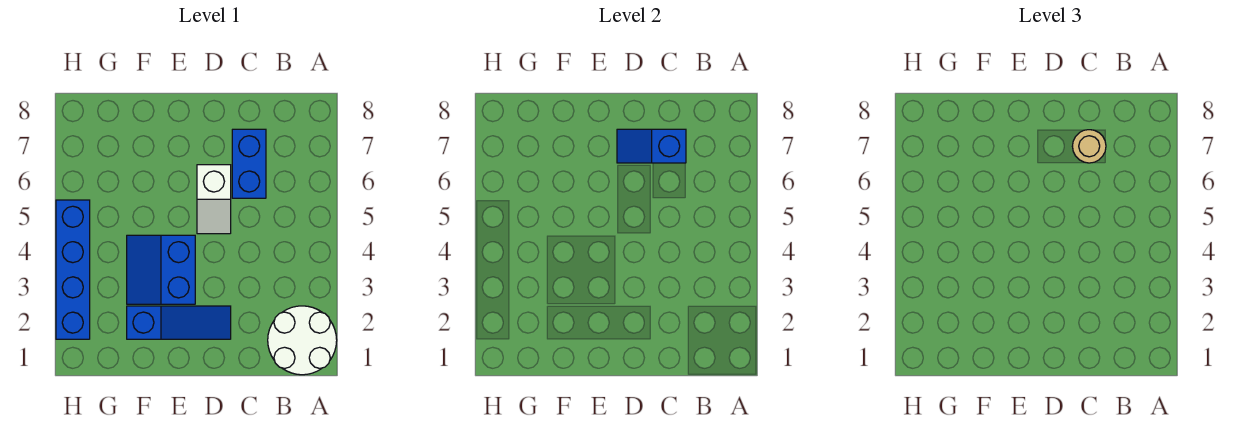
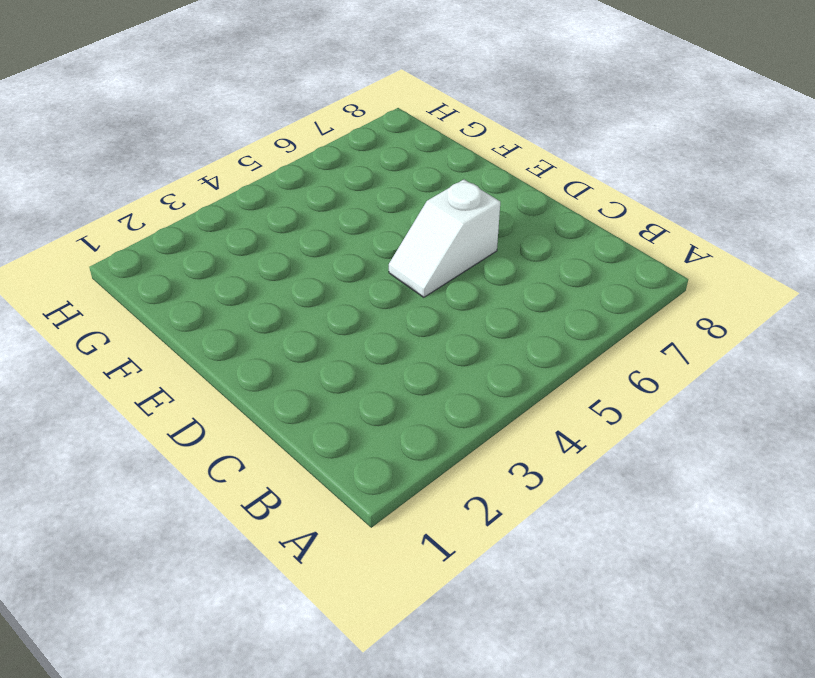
none -> white 2x2 round brick [268,306,337,375]
none -> blue 1x2 brick [232,129,266,198]

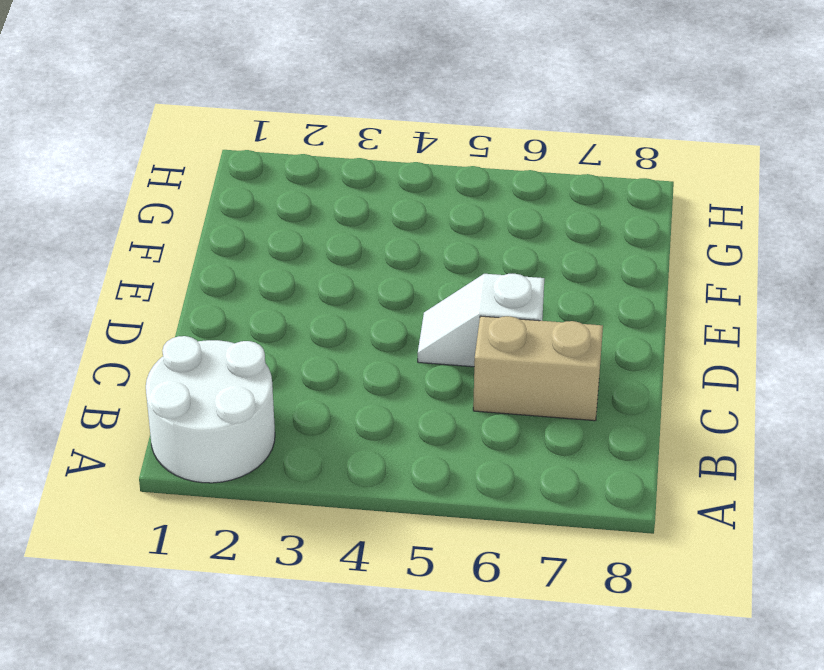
tan 1x2 brick [473,316,603,421] -> blue 1x2 brick [232,129,266,198]
none -> blue 1x3 slope [127,306,231,339]
none -> blue 2x2 slope [127,235,195,304]

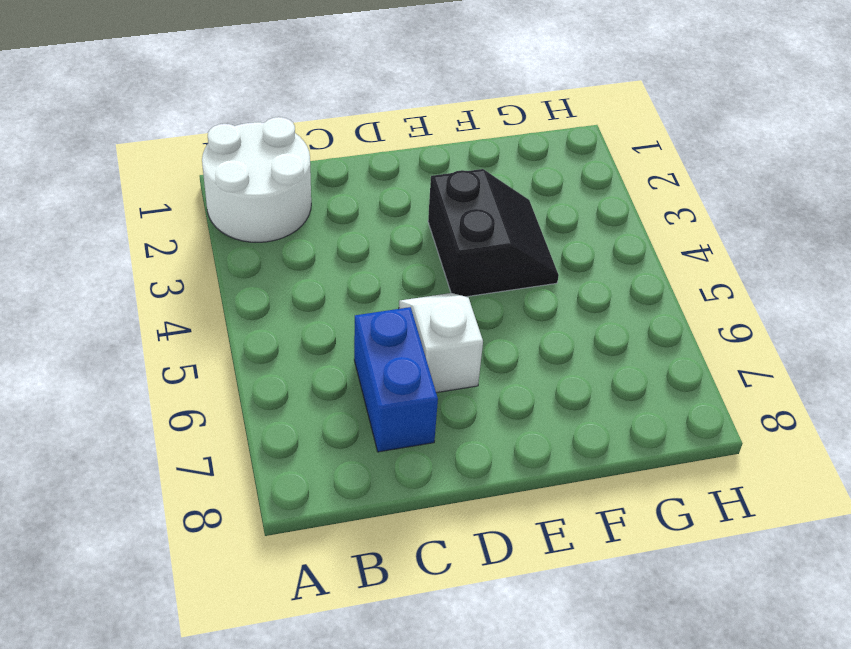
black 2x2 slope [428,169,559,297] -> blue 2x2 slope [127,235,195,304]
none -> blue 1x3 slope [127,306,231,339]
none -> blue 1x4 brick [56,200,90,339]

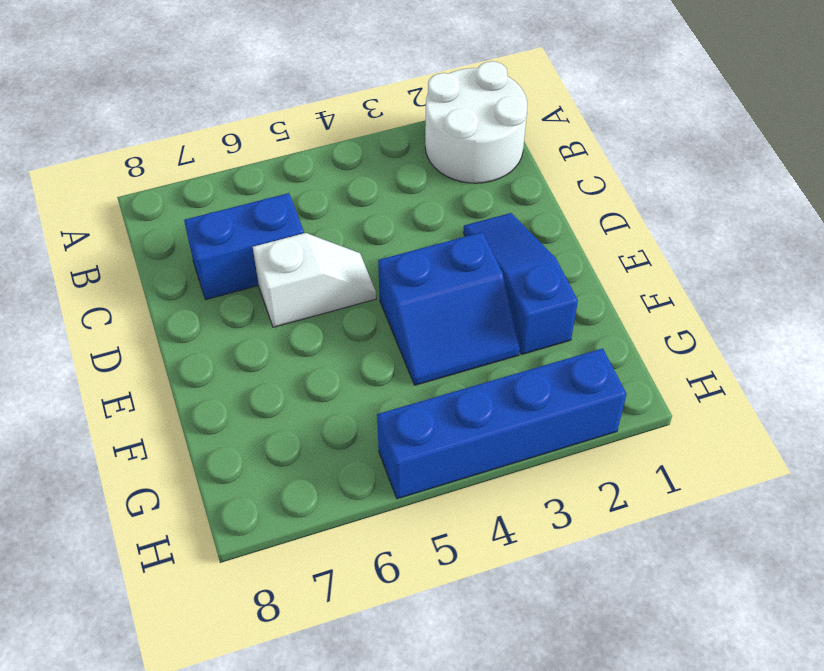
none -> blue 1x2 slope [617,129,686,163]
none -> tan 1x1 round brick [1072,130,1106,163]

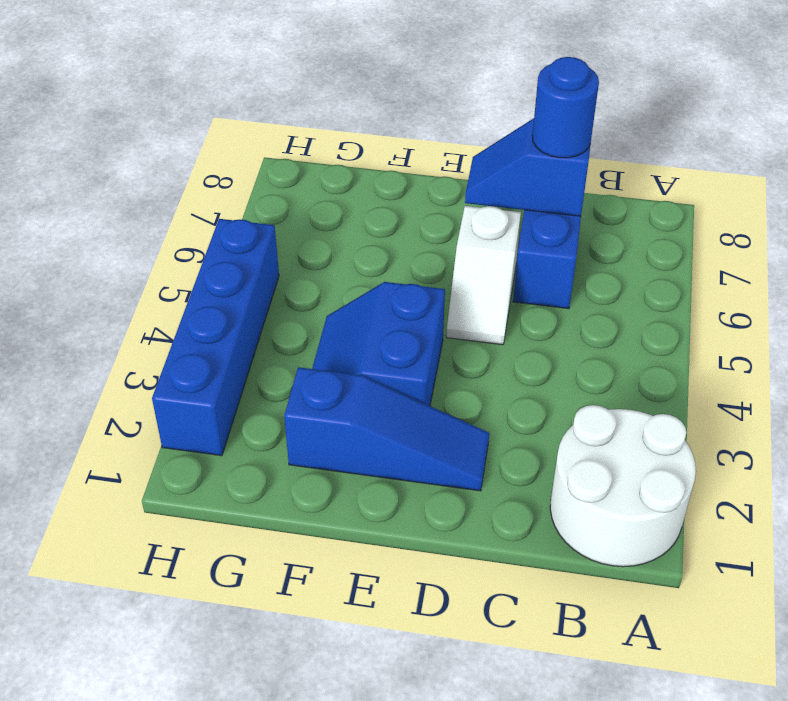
blue 1x1 round brick [532,57,599,158] -> tan 1x1 round brick [1072,130,1106,163]

